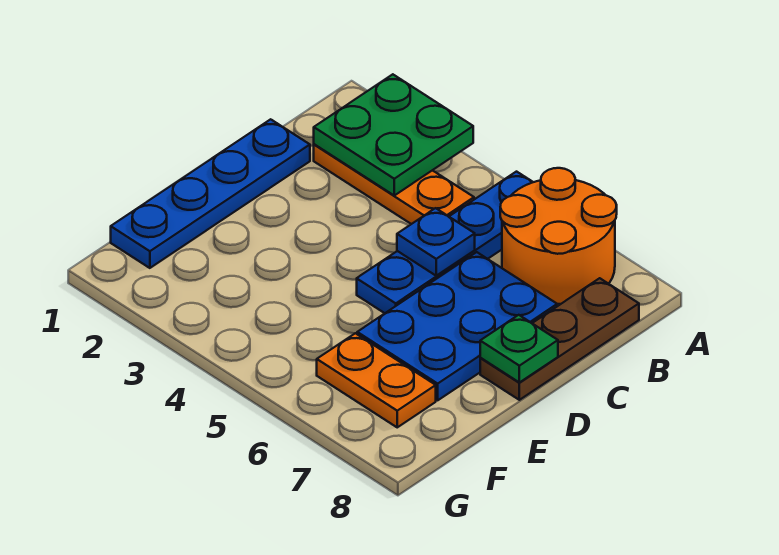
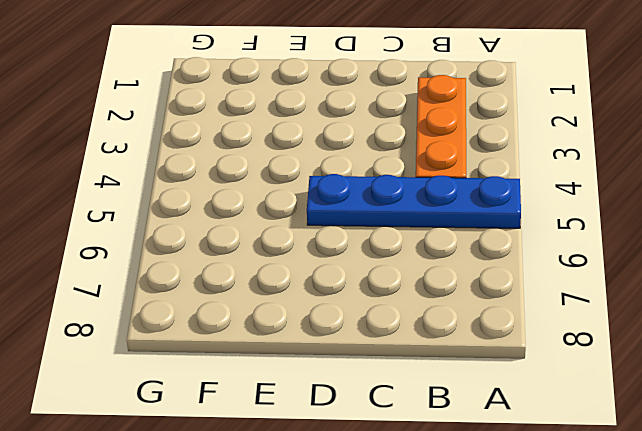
none -> orange 2x2 round brick [500,168,617,304]
none -> brown 1x3 plate [480,278,639,400]

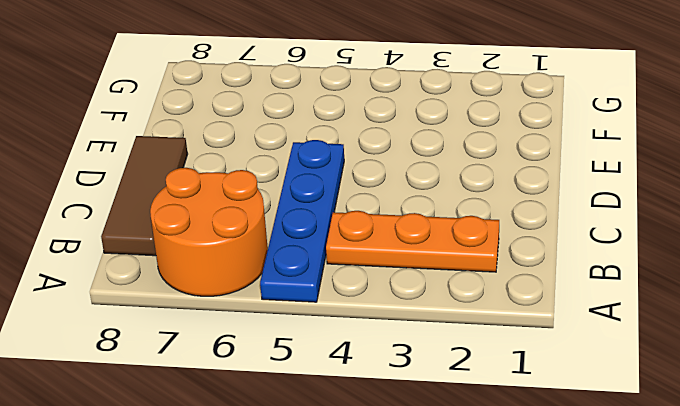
brown 1x3 tile [101,136,188,256] -> brown 1x3 plate [480,278,639,400]
none -> blue 1x4 plate [111,119,310,268]
none -> blue 2x3 plate [357,252,557,400]

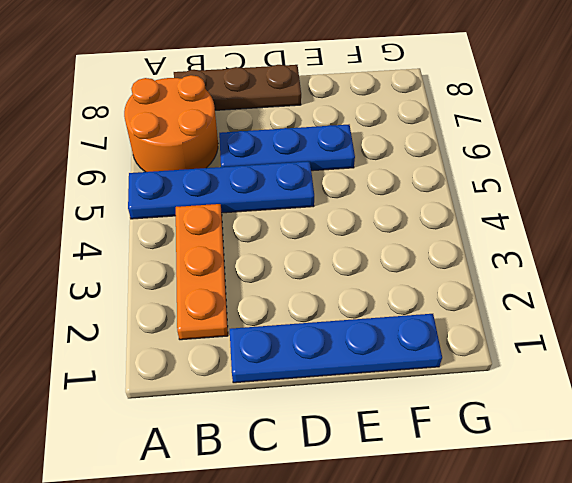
blue 1x3 plate [219,125,355,171] -> blue 2x3 plate [357,252,557,400]
none -> orange 1x2 plate [317,333,436,427]
none -> green 2x2 plate [314,74,473,195]

